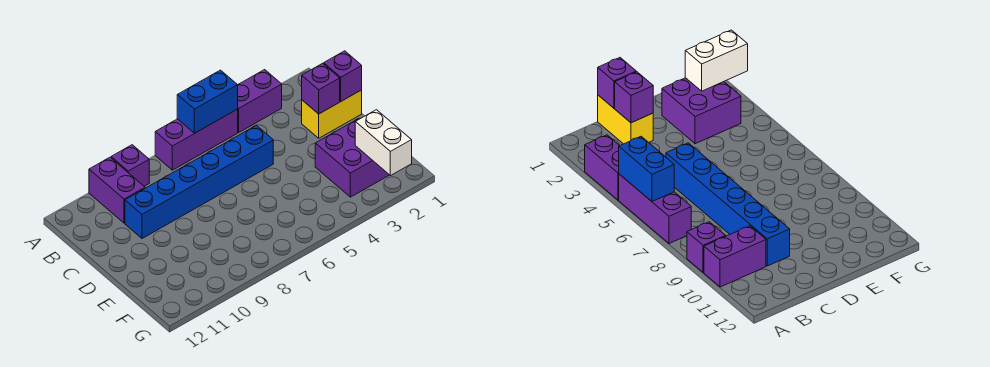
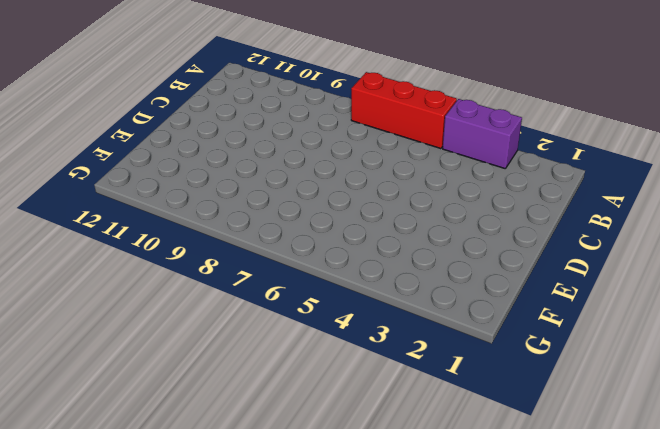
red 1x3 brick [351,72,457,149] -> purple 1x3 brick [155,109,238,170]
none -> purple 1x1 brick [111,145,149,186]
none -> purple 1x2 brick [89,157,145,223]

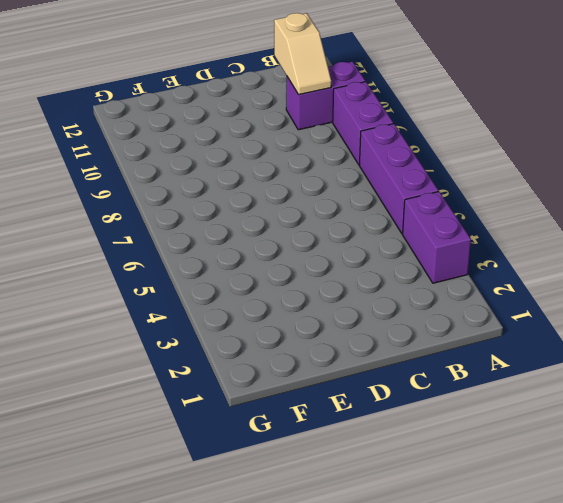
purple 1x2 brick [333,82,393,165] -> purple 1x1 brick [111,145,149,186]
tan 1x2 slope [274,13,331,95] -> none
none -> yellow 1x2 brick [302,90,362,138]
none -> blue 1x6 brick [125,125,273,238]

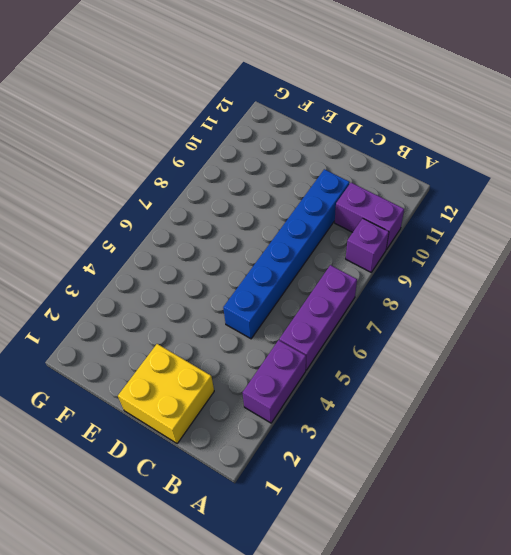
yellow 2x2 brick [118,344,214,443] -> yellow 1x2 brick [302,90,362,138]
none -> purple 2x2 brick [315,119,389,197]
none -> blue 1x2 brick [177,70,238,133]

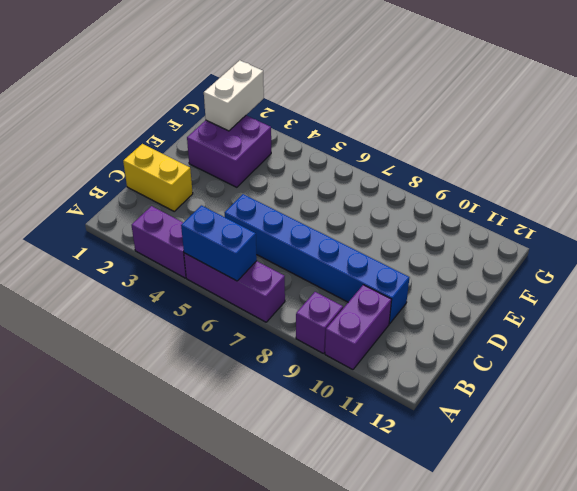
none -> purple 1x1 brick [324,51,362,101]
none -> purple 1x1 brick [302,63,340,114]

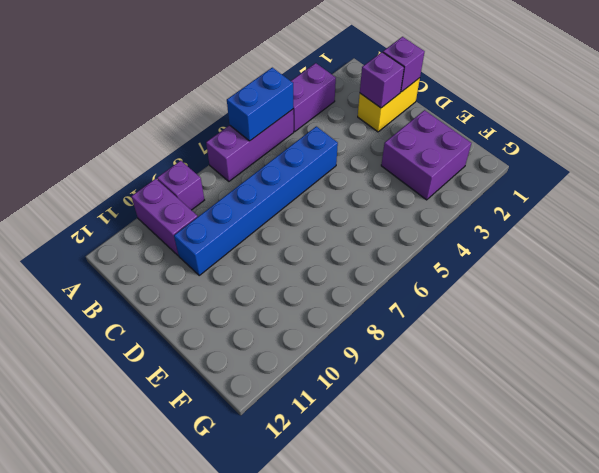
none -> white 1x2 brick [355,110,412,176]

